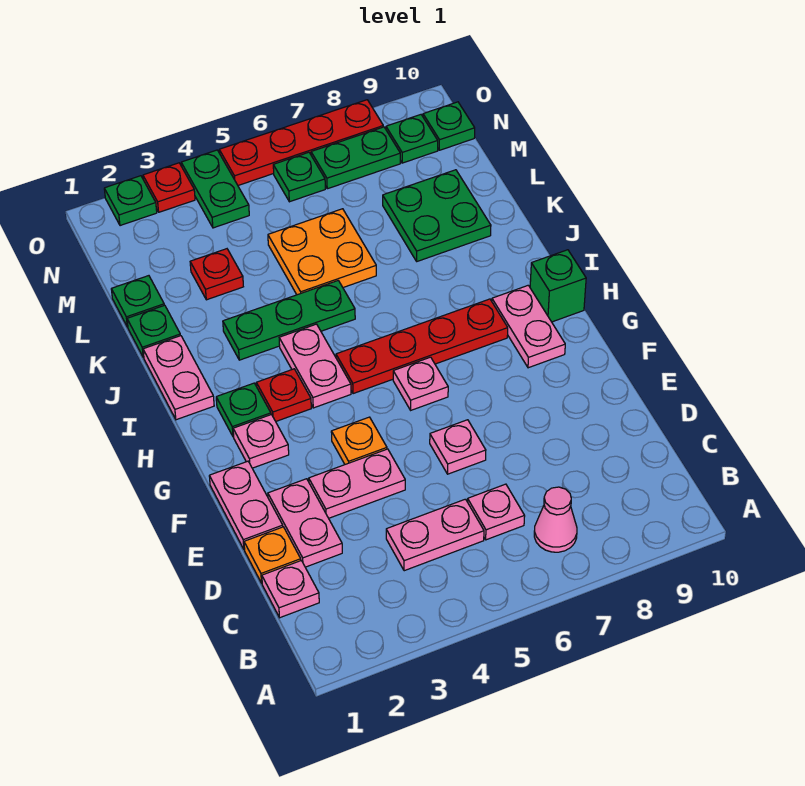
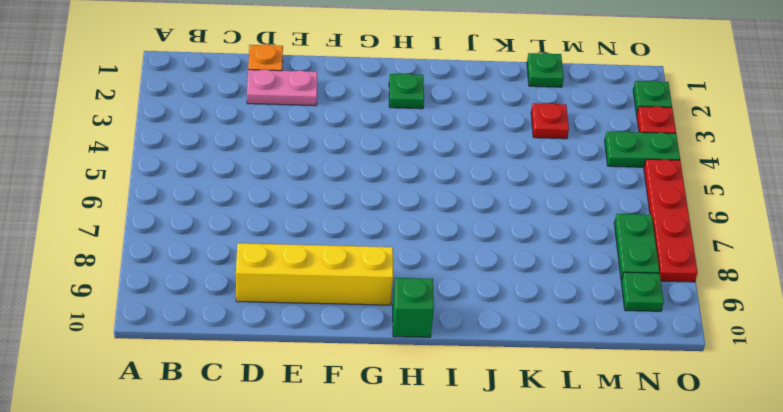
yellow 1x4 brick [236,243,393,305] -> pink 1x2 plate [492,285,565,368]
none -> pink 1x1 cone [534,487,577,552]
none -> pink 1x1 plate [262,561,319,618]
none -> pink 1x2 plate [386,499,484,571]
none -> pink 1x1 plate [468,484,525,540]

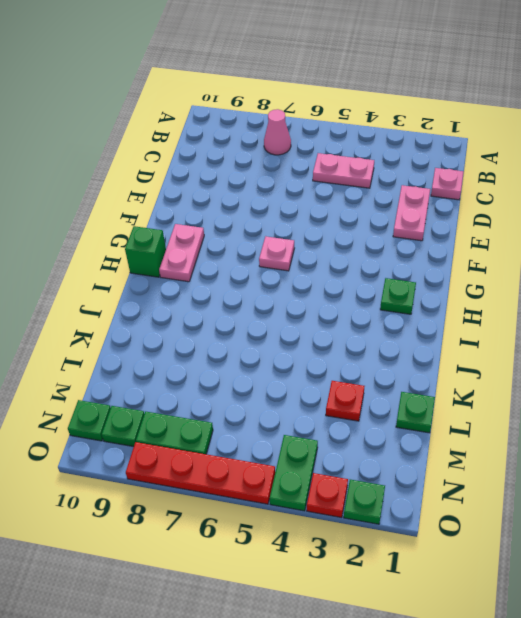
none -> pink 1x1 plate [468,484,525,540]
none -> orange 1x1 plate [244,527,301,583]
none -> pink 1x2 plate [209,461,283,550]
none -> pink 1x2 plate [309,449,405,518]

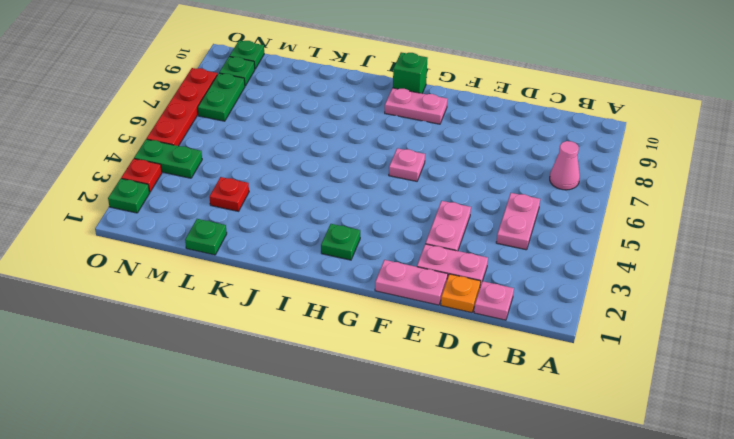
none -> pink 1x1 plate [468,484,525,540]
none -> pink 1x1 plate [430,420,486,474]
none -> orange 1x1 plate [331,417,387,464]
none -> pink 1x1 plate [233,415,289,468]

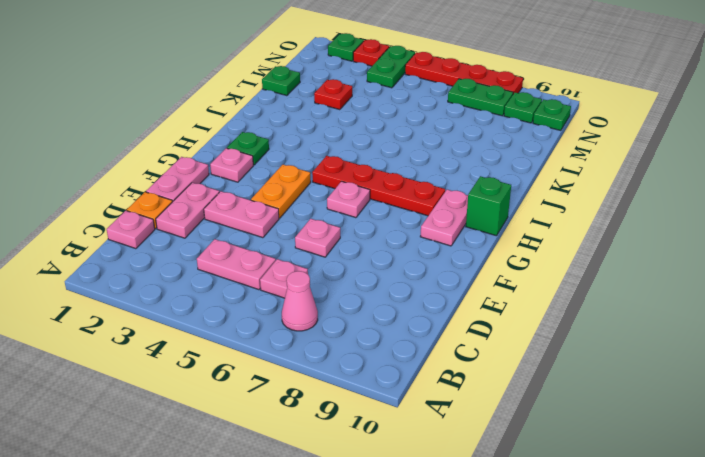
orange 1x2 plate [251,165,311,218] -> orange 1x1 plate [331,417,387,464]
none -> red 1x1 plate [256,369,311,421]
none -> pink 1x2 plate [279,324,351,408]
none -> pink 1x2 plate [143,336,214,420]
none -> green 1x3 plate [223,281,355,360]

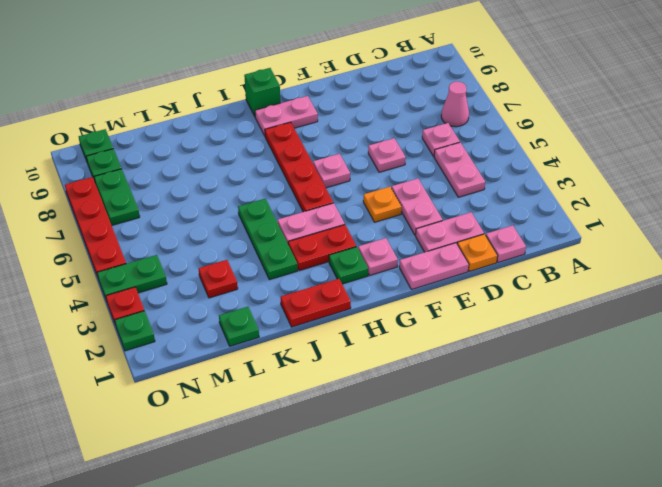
red 1x2 plate [288,225,356,271] -> red 1x1 plate [256,369,311,421]
red 1x2 plate [280,279,351,327] -> pink 1x2 plate [143,336,214,420]
none -> green 1x1 plate [127,305,180,358]
none -> orange 2x2 plate [268,209,376,295]
none -> green 2x2 plate [383,170,491,261]
none -> green 1x1 plate [273,152,325,202]

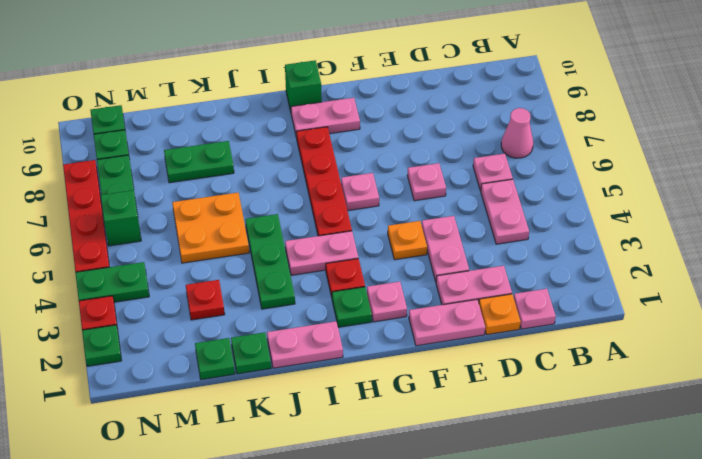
green 1x2 plate [164,141,234,183] -> green 2x2 plate [383,170,491,261]
green 1x1 brick [101,190,141,246] -> green 1x1 plate [273,152,325,202]

